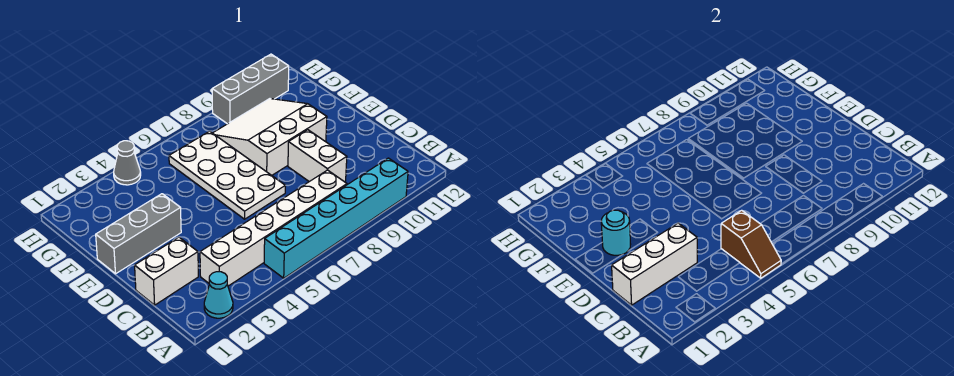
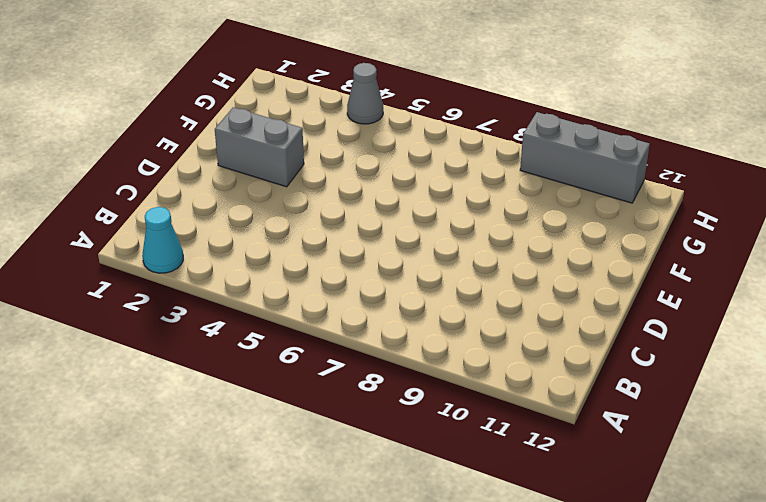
grey 1x2 brick [215,107,304,187] -> grey 1x3 brick [96,194,181,274]
none -> cyan 1x6 brick [264,158,408,278]
none -> white 1x6 brick [200,170,347,286]
none -> white 1x2 brick [135,237,198,305]

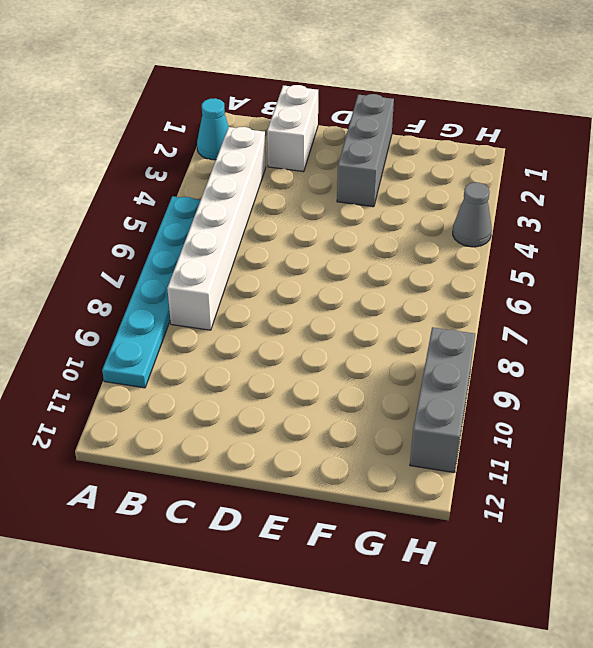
cyan 1x6 plate [102,196,201,388] -> cyan 1x6 brick [264,158,408,278]
none -> white 1x2 brick [288,130,347,182]
none -> white 2x4 plate [169,131,285,219]
none -> white 3x3 slope [213,99,327,175]

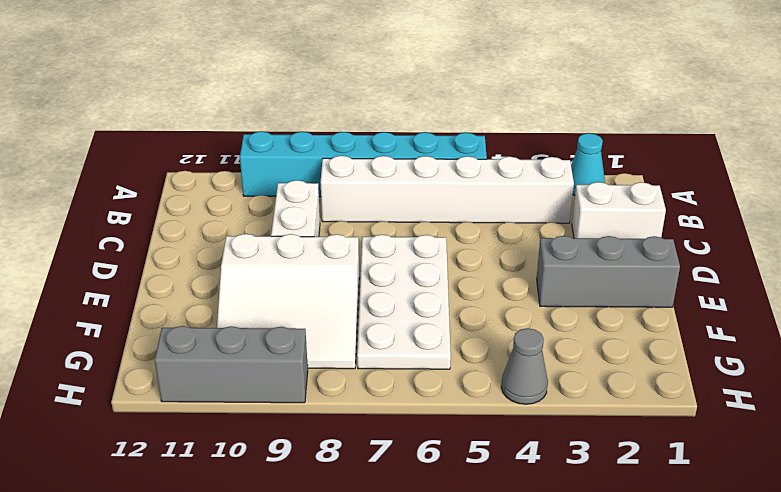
none -> brown 1x2 slope [721,210,781,278]
none -> white 1x3 brick [612,223,697,305]
none -> cyan 1x1 round brick [601,210,631,255]

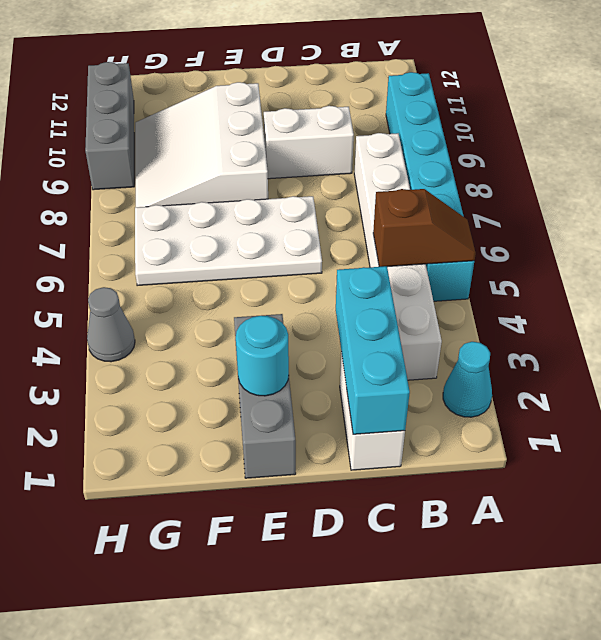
cyan 1x3 brick [336,266,410,434] -> white 1x3 brick [612,223,697,305]

